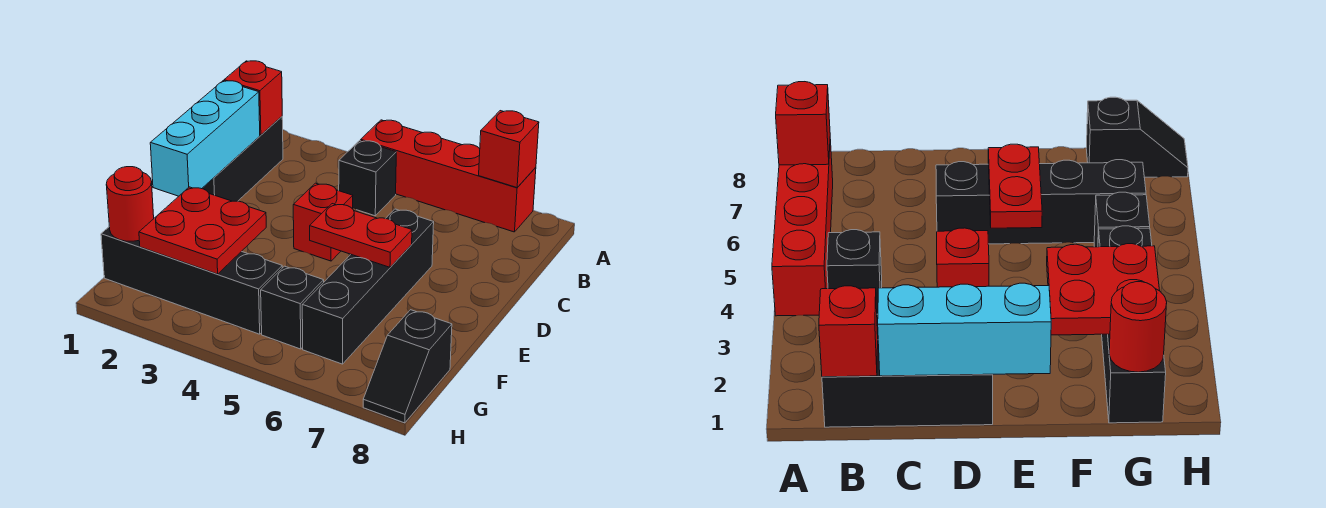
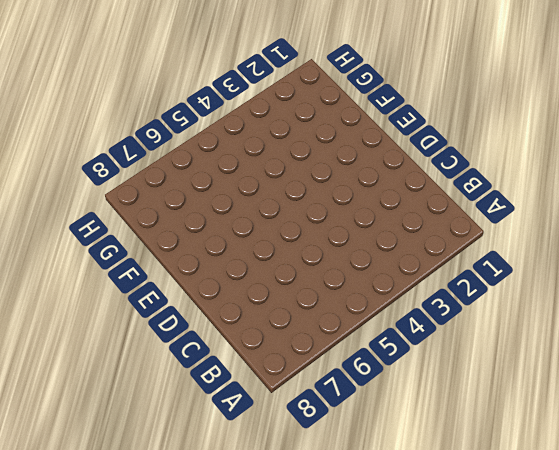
none -> red 1x4 brick [361,120,536,232]
none -> black 1x3 brick [202,117,283,201]
none -> black 1x1 brick [339,140,396,216]

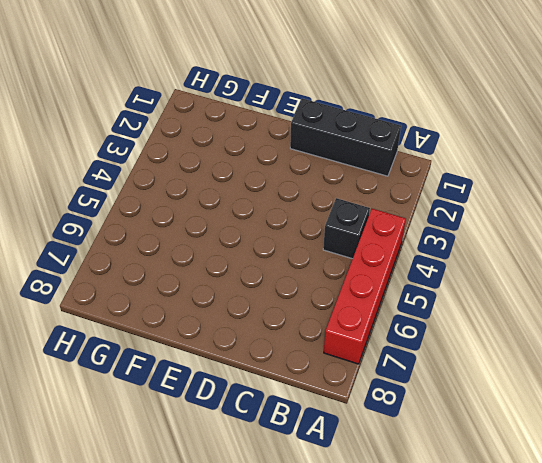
none -> red 1x1 brick [293,183,353,261]
none -> black 1x4 brick [302,209,434,364]
none -> black 1x4 brick [101,227,282,334]

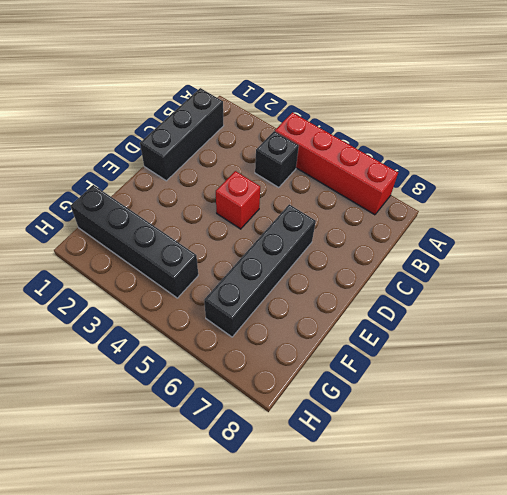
none -> black 1x1 brick [261,266,324,349]
none -> black 1x2 slope [363,310,452,423]
none -> red 1x1 brick [479,111,539,188]

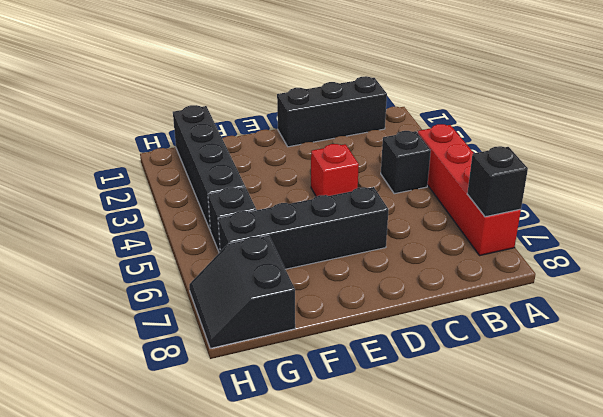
black 1x1 brick [467,146,528,217] -> red 1x1 brick [479,111,539,188]
black 2x2 slope [189,235,295,348] -> black 1x2 slope [363,310,452,423]
none -> red 1x1 brick [224,61,282,135]
none -> cyan 1x3 brick [150,81,260,196]
none -> red 1x2 plate [310,204,412,267]

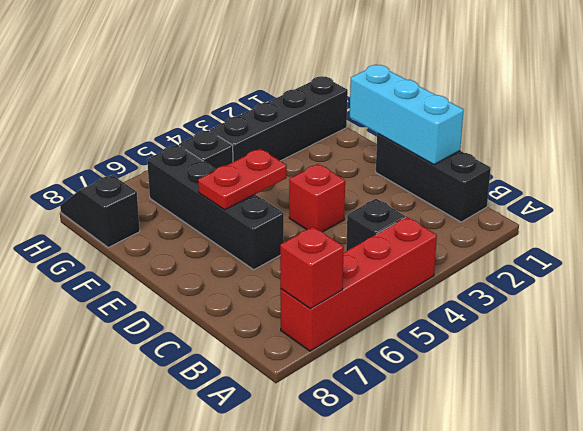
none -> red 1x1 brick [224,61,282,135]
none -> red 2x2 plate [139,187,266,274]
none -> red 1x1 round brick [106,167,154,241]

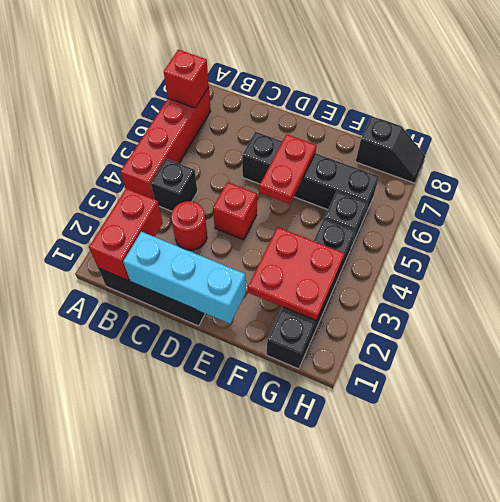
red 1x2 brick [89,188,163,281] -> red 1x1 brick [224,61,282,135]
red 1x1 round brick [171,201,207,250] -> red 1x1 round brick moved to [106,167,154,241]

